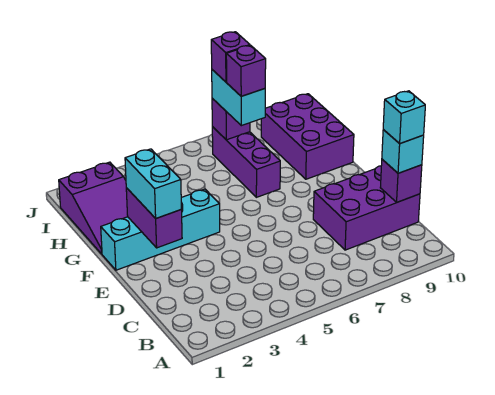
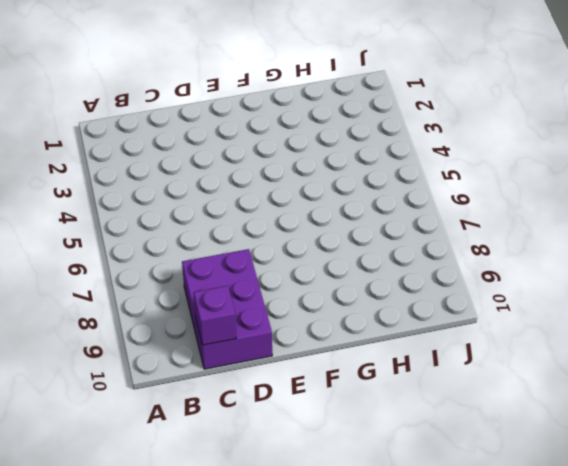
none -> cyan 1x4 brick [101,189,220,270]
none -> purple 2x3 slope [59,162,128,254]
none -> purple 1x3 brick [212,127,280,197]

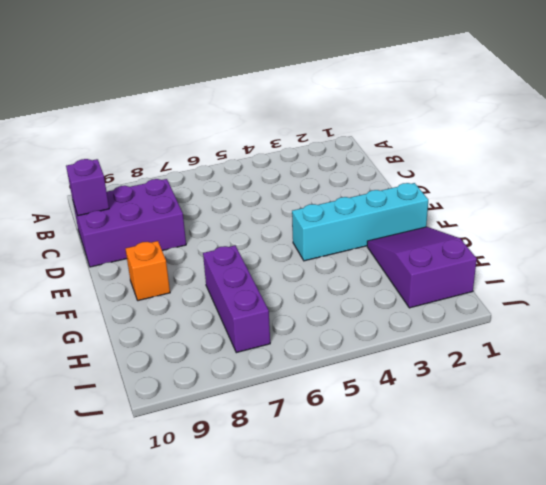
orange 1x1 brick [125,241,170,301] -> none
none -> purple 2x3 brick [261,94,354,179]
none -> purple 1x2 brick [126,188,182,248]
none -> purple 1x1 brick [212,98,250,140]

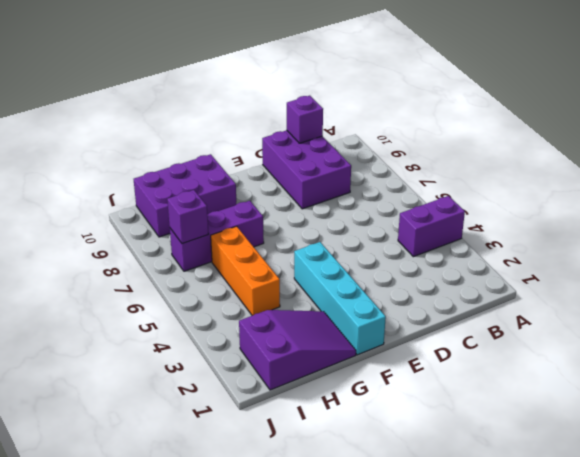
purple 1x2 brick [398,196,465,257] -> purple 1x2 brick moved to [126,188,182,248]
orange 1x3 brick [211,226,280,316] -> none
none -> cyan 1x1 brick [382,130,424,173]
none -> cyan 1x2 brick [125,149,181,218]
none -> cyan 1x2 brick [212,70,265,126]

